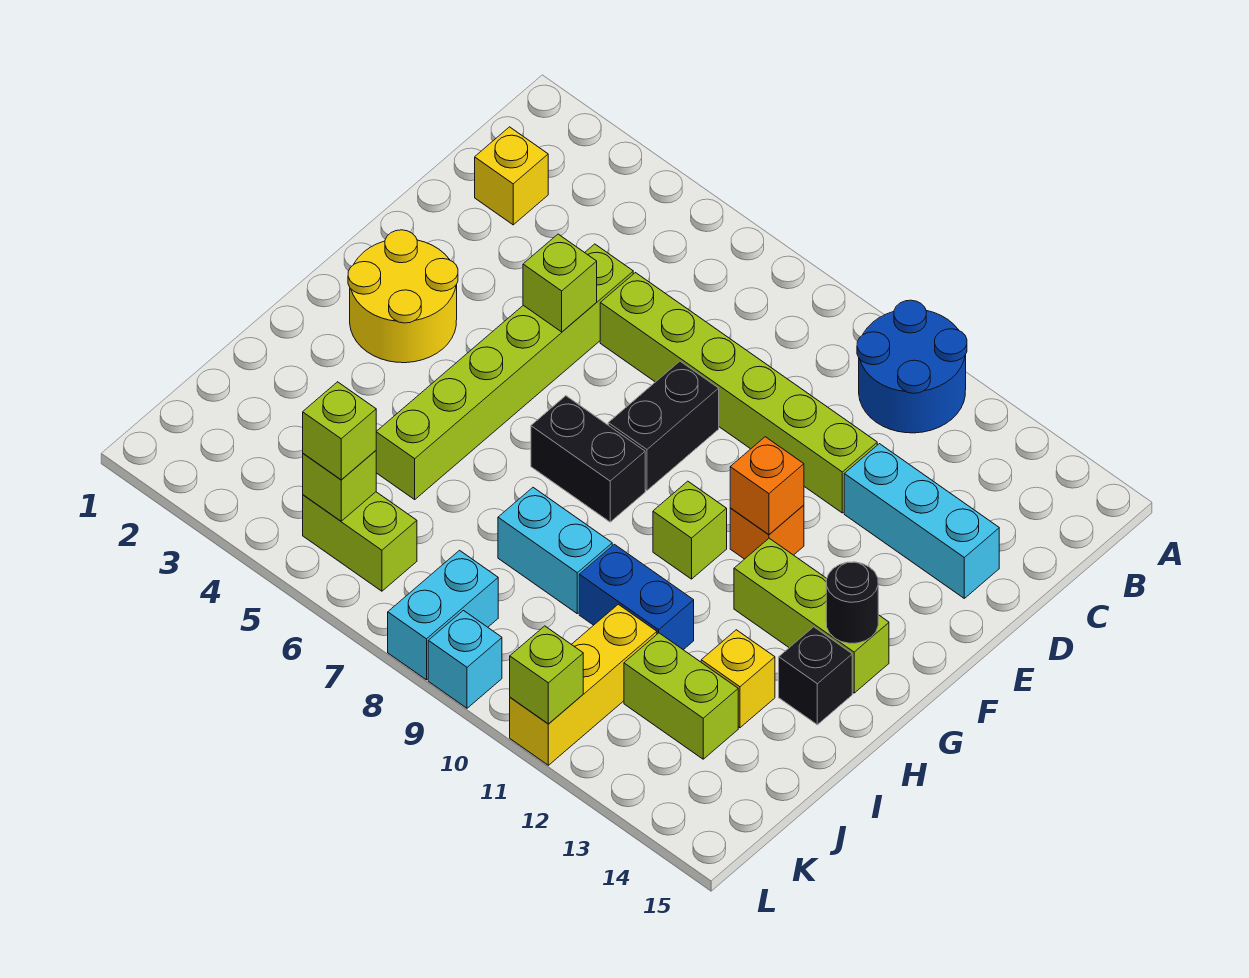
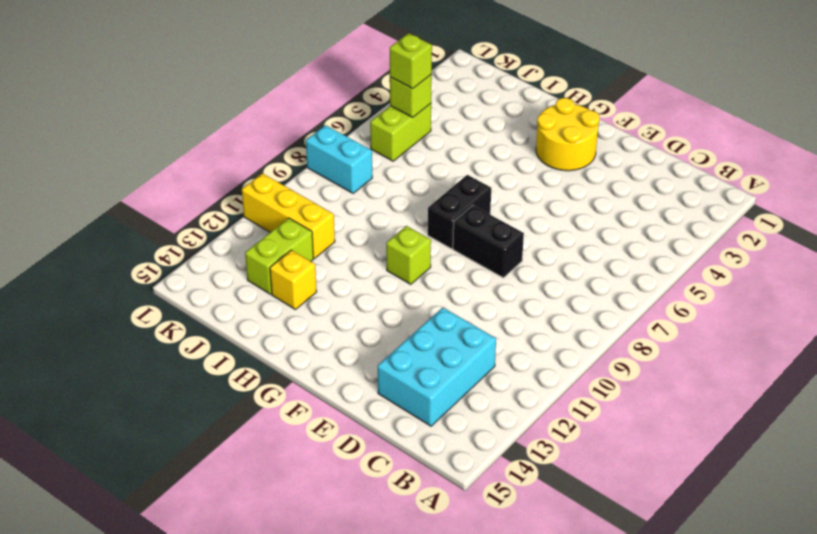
cyan 2x3 brick [377,308,496,426] -> cyan 1x3 brick [844,444,999,598]
none -> blue 2x2 round brick [857,300,967,433]
none -> yellow 1x1 brick [475,127,548,225]
none -> lime 1x6 brick [376,244,633,499]

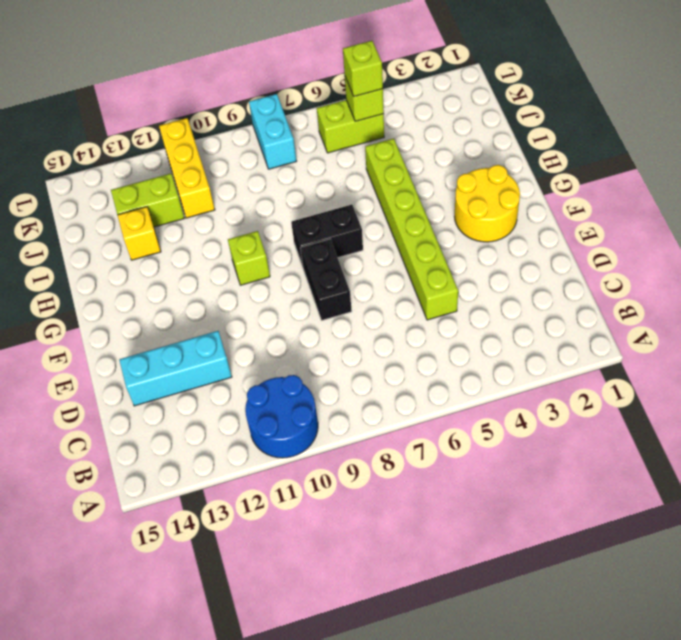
none -> yellow 1x1 brick [475,127,548,225]
none -> lime 1x6 brick [600,273,877,513]
none -> orange 1x1 brick [730,505,804,559]

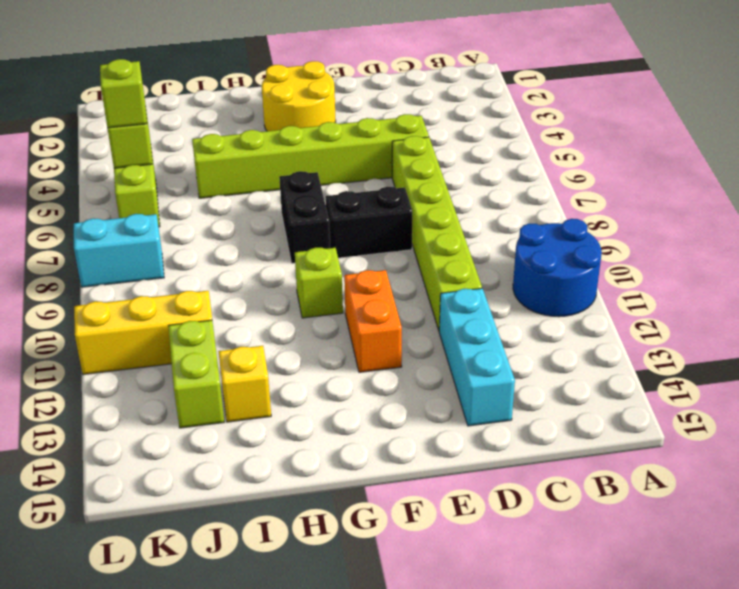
orange 1x2 brick [344,270,402,372] -> orange 1x1 brick [730,505,804,559]
none -> yellow 1x1 brick [475,127,548,225]
none -> lime 1x3 brick [734,538,889,693]
none -> black 1x1 brick [779,627,852,725]

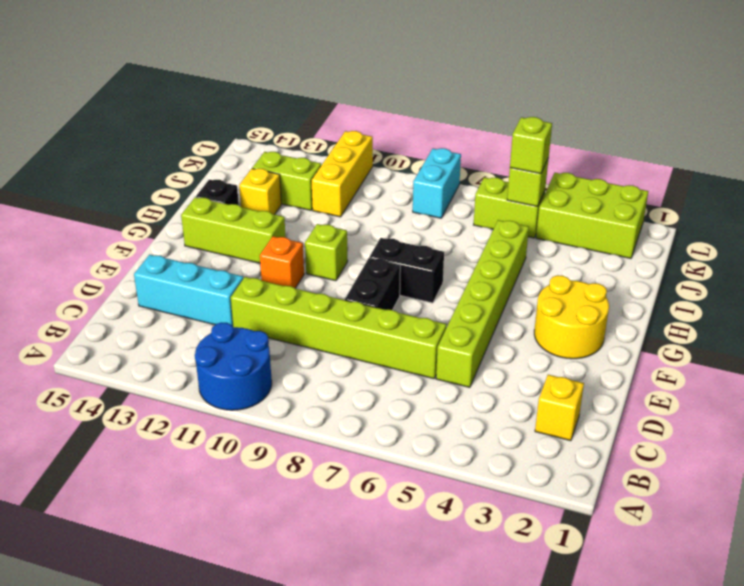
lime 2x3 brick [536,173,648,258] -> none
none -> cyan 1x2 brick [498,488,612,614]
none -> blue 1x2 brick [579,544,694,650]
none -> cyan 1x1 brick [428,611,502,708]

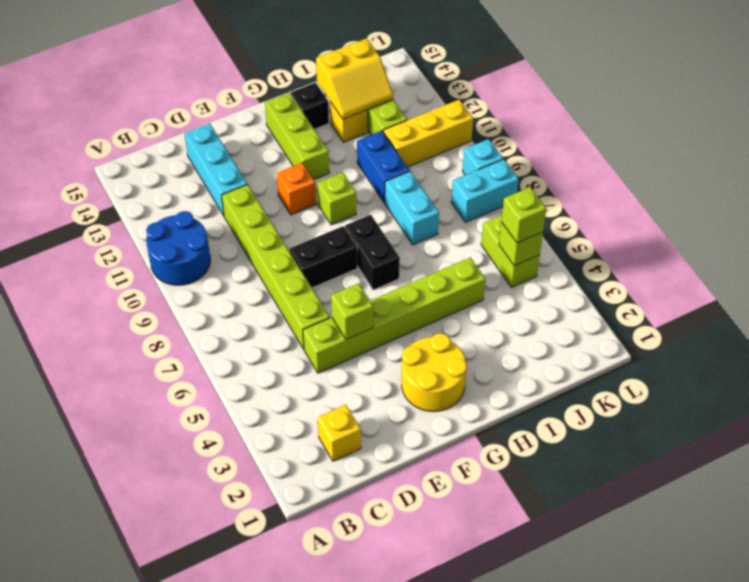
yellow 2x2 slope [316,38,394,119] -> none
none -> orange 1x1 brick [730,437,804,535]
none -> black 1x1 round brick [826,562,878,643]
none -> lime 1x1 brick [510,626,583,724]

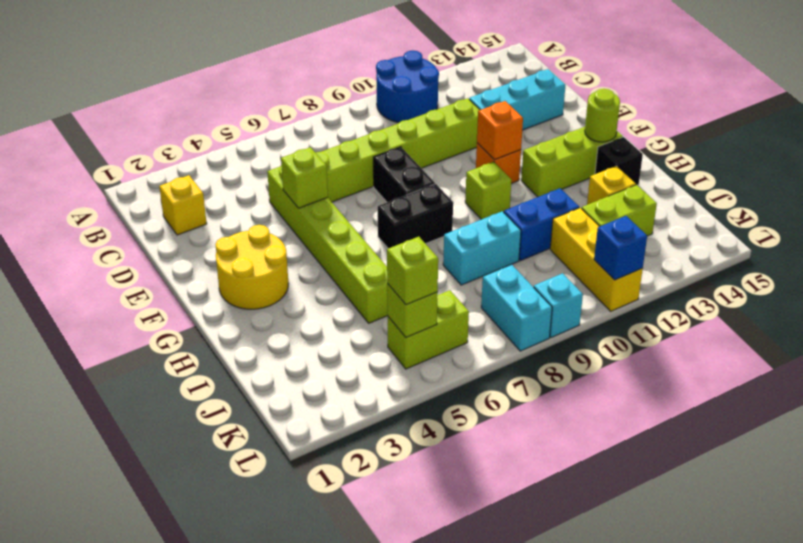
lime 1x1 round brick [585,89,620,142] -> black 1x1 round brick [826,562,878,643]
blue 1x1 brick [594,216,647,280] -> lime 1x1 brick [510,626,583,724]

